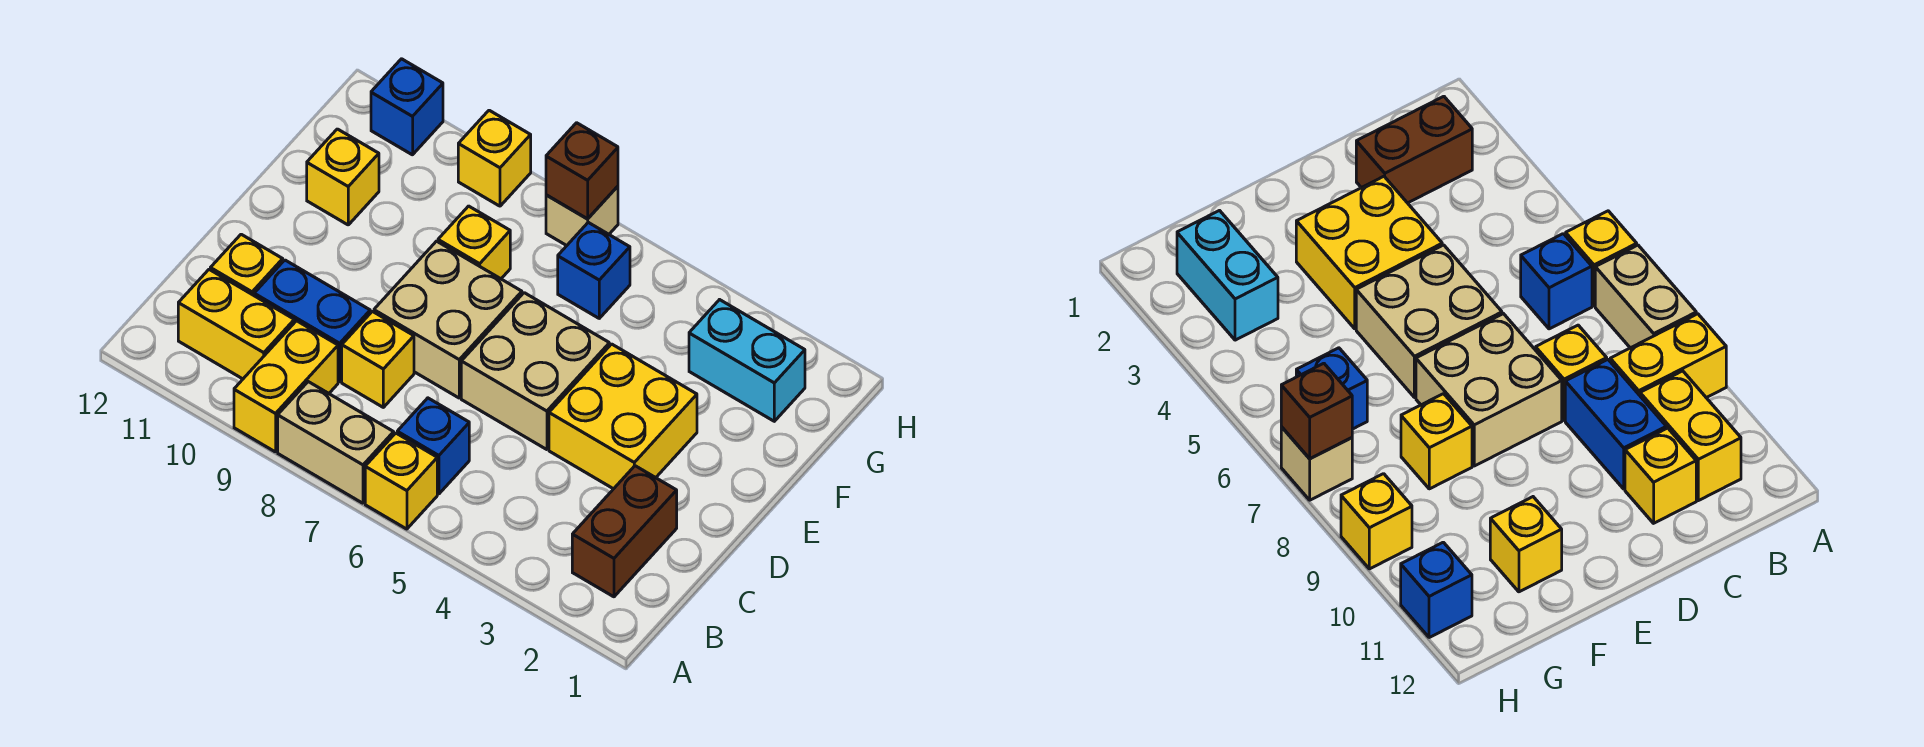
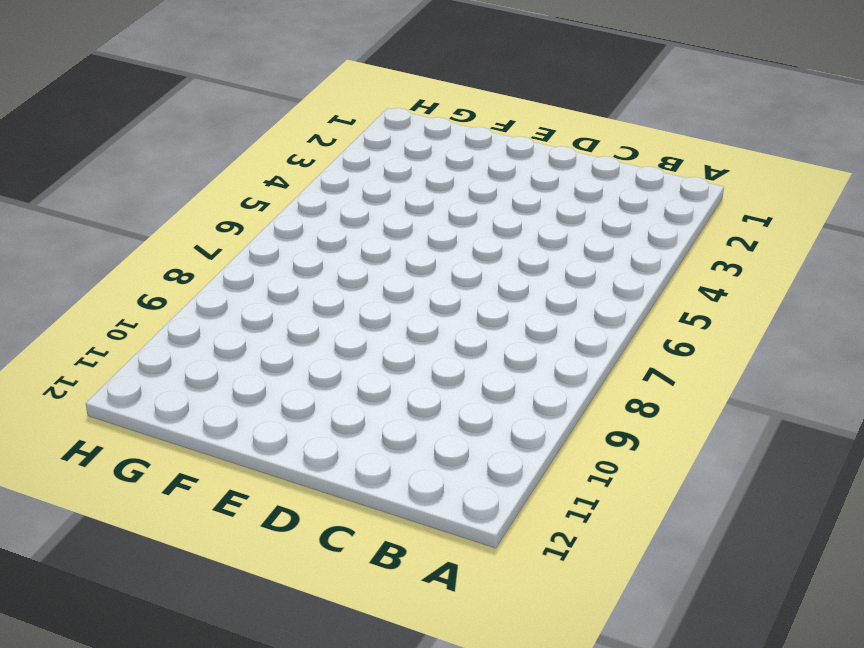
none -> yellow 1x1 brick [365,433,437,529]
none -> tan 1x2 brick [278,382,394,503]
none -> yellow 1x2 brick [234,321,338,452]

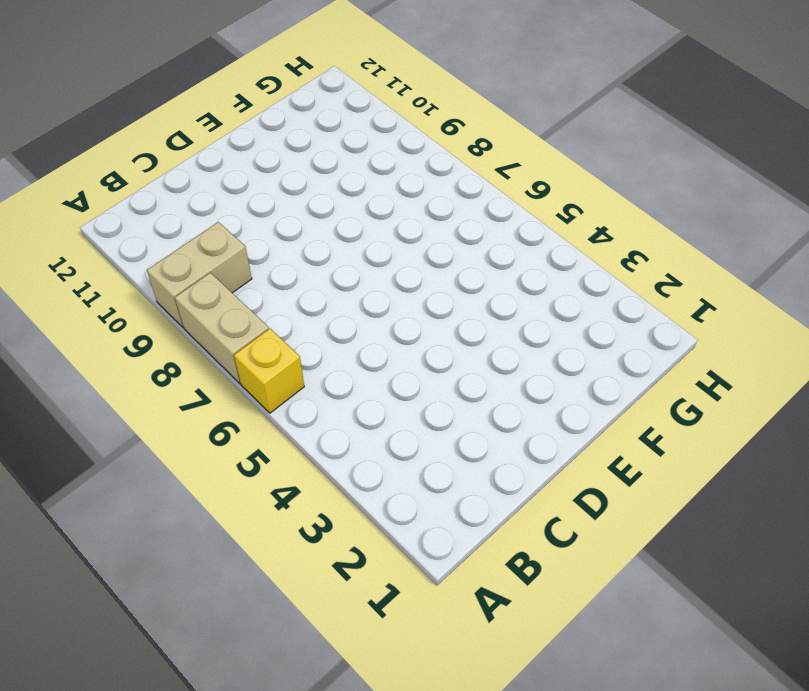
tan 1x2 brick [147,222,252,327] -> yellow 1x2 brick [234,321,338,452]
none -> brown 1x2 brick [572,466,677,597]
none -> blue 1x1 brick [397,398,469,494]
none -> yellow 1x2 brick [178,270,294,379]

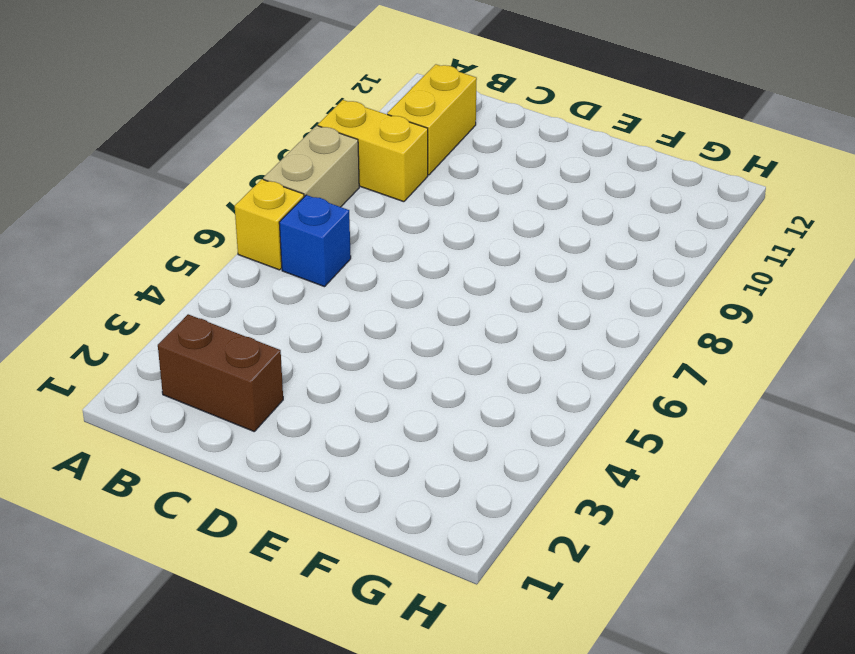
none -> yellow 1x1 brick [342,311,414,407]
none -> blue 1x2 brick [254,260,370,382]
none -> yellow 1x1 brick [210,234,283,295]

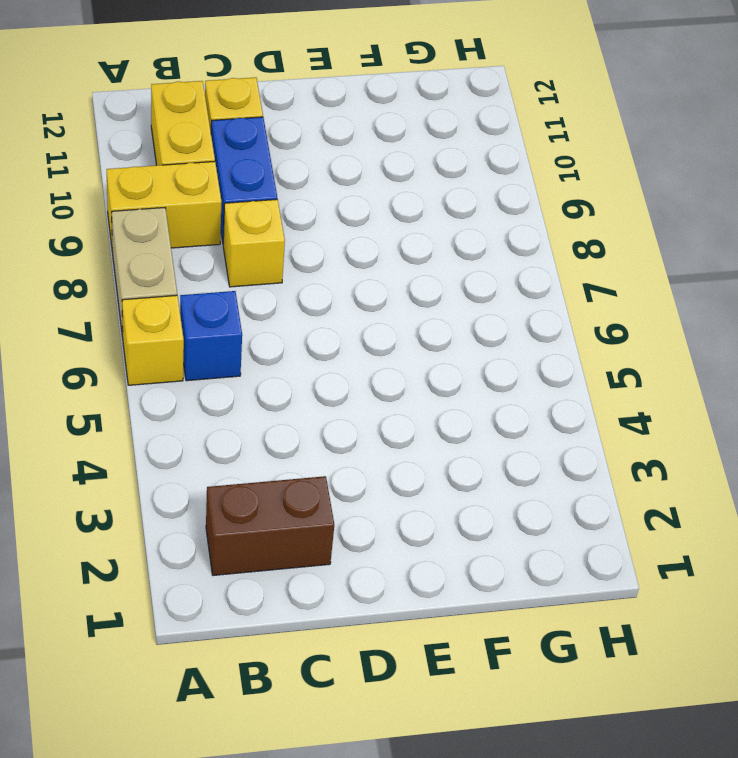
none -> yellow 2x2 brick [549,344,697,489]
none -> tan 2x2 brick [461,293,609,450]
none -> tan 2x2 brick [374,241,522,398]

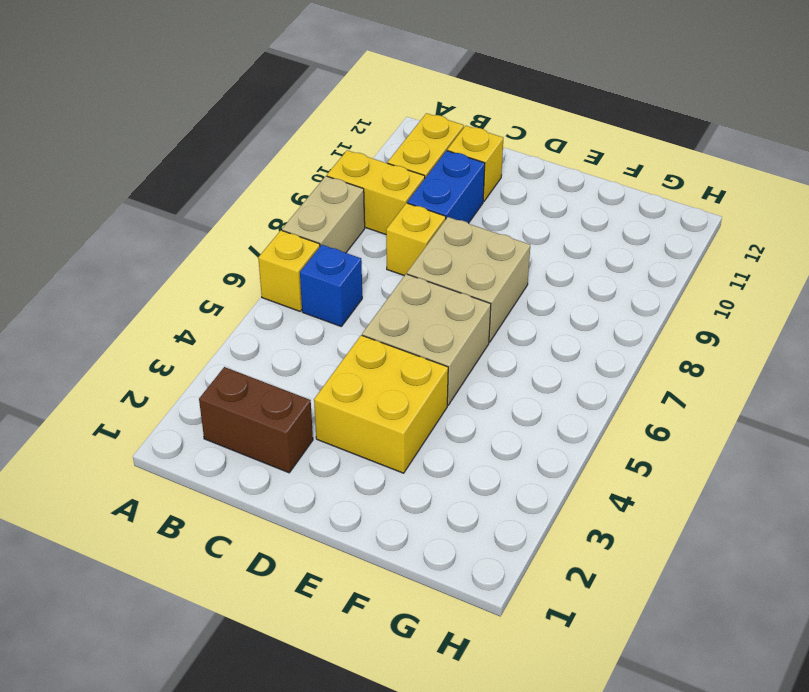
none -> yellow 1x1 brick [438,206,510,279]
none -> yellow 1x1 brick [307,129,379,225]
none -> cyan 1x2 brick [689,300,805,421]

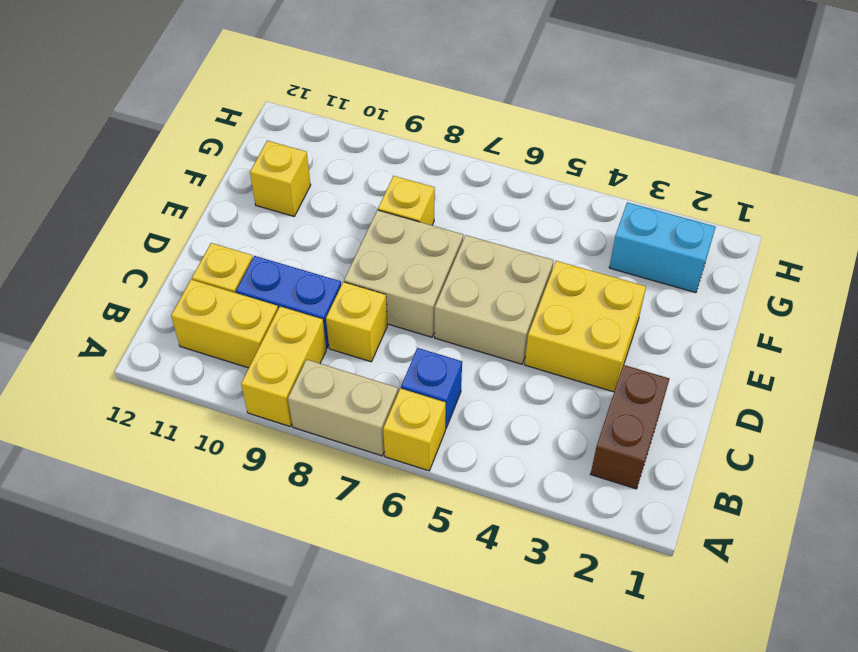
none -> blue 1x1 brick [558,222,630,318]
none -> tan 1x1 brick [546,186,618,246]
none -> yellow 1x1 brick [458,110,531,206]

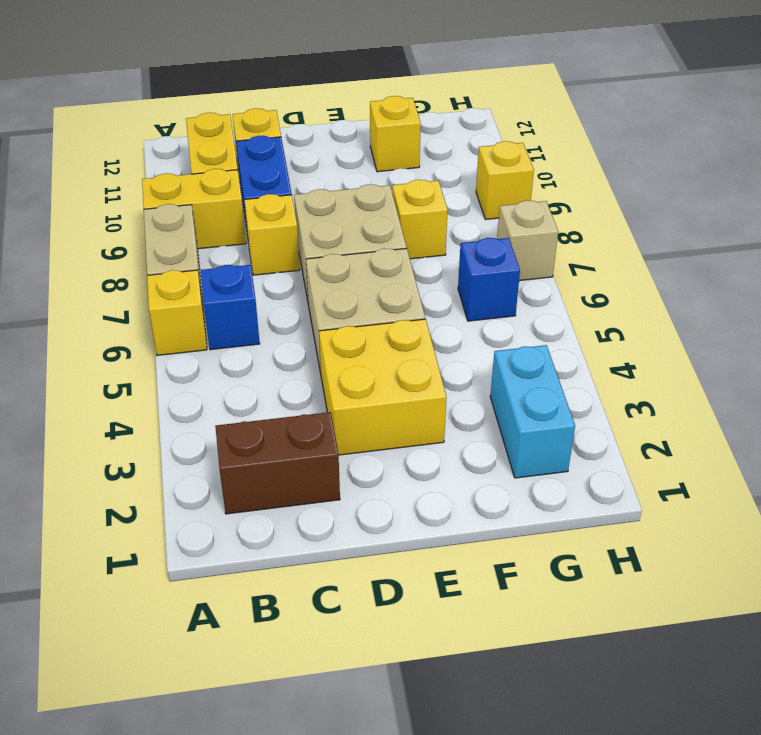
none -> blue 1x1 brick [371,59,443,155]
none -> brown 1x1 brick [546,123,618,219]

